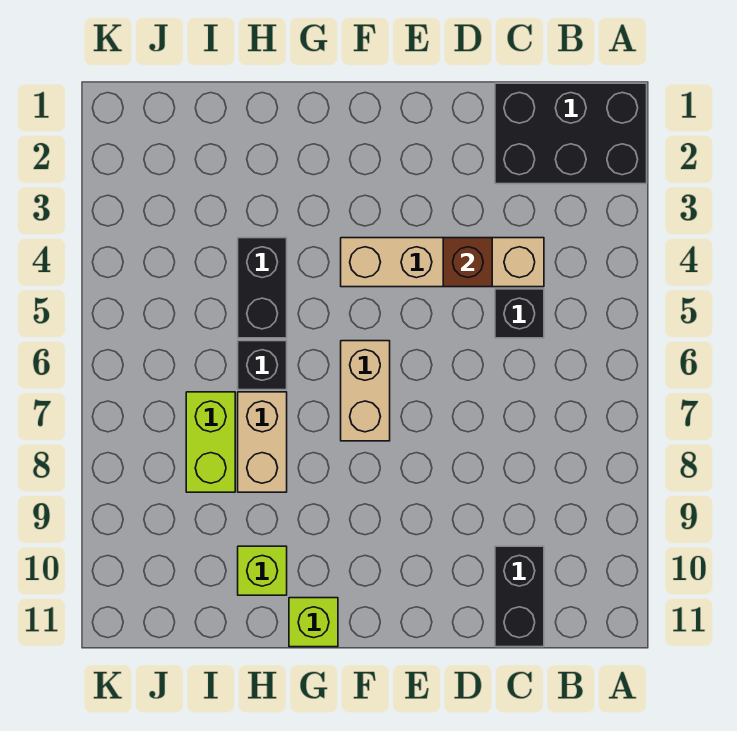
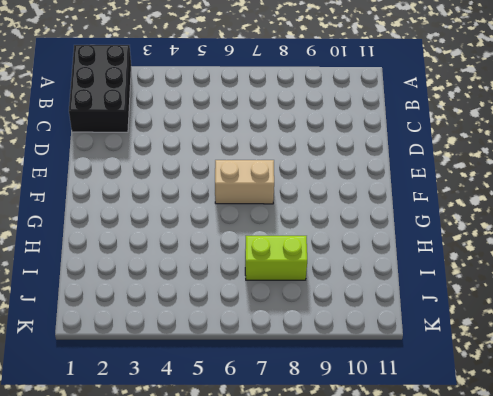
none -> tan 1x4 brick [341,238,544,287]
none -> black 1x1 brick [495,289,544,338]
none -> black 1x2 brick [495,546,544,647]

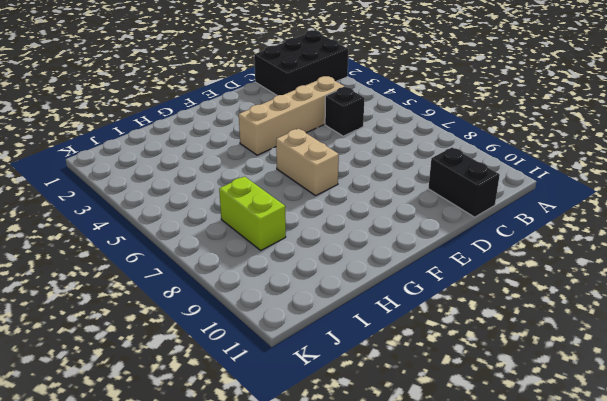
none -> lime 1x1 brick [289,598,338,647]
none -> black 1x2 brick [238,238,287,338]
none -> black 1x1 brick [238,341,287,390]

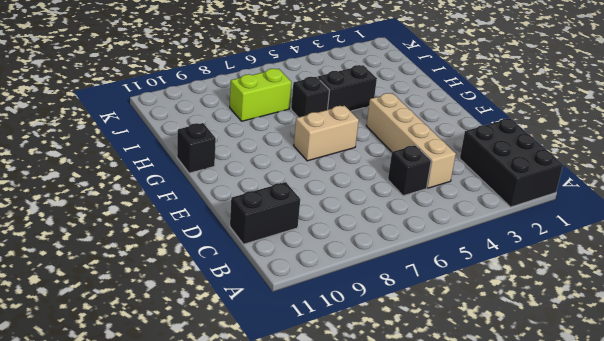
black 1x1 brick [177,123,216,173] -> lime 1x1 brick [289,598,338,647]
none -> tan 1x2 brick [238,392,287,492]
none -> lime 1x1 brick [238,546,287,595]
none -> brown 1x1 brick [443,238,492,287]

